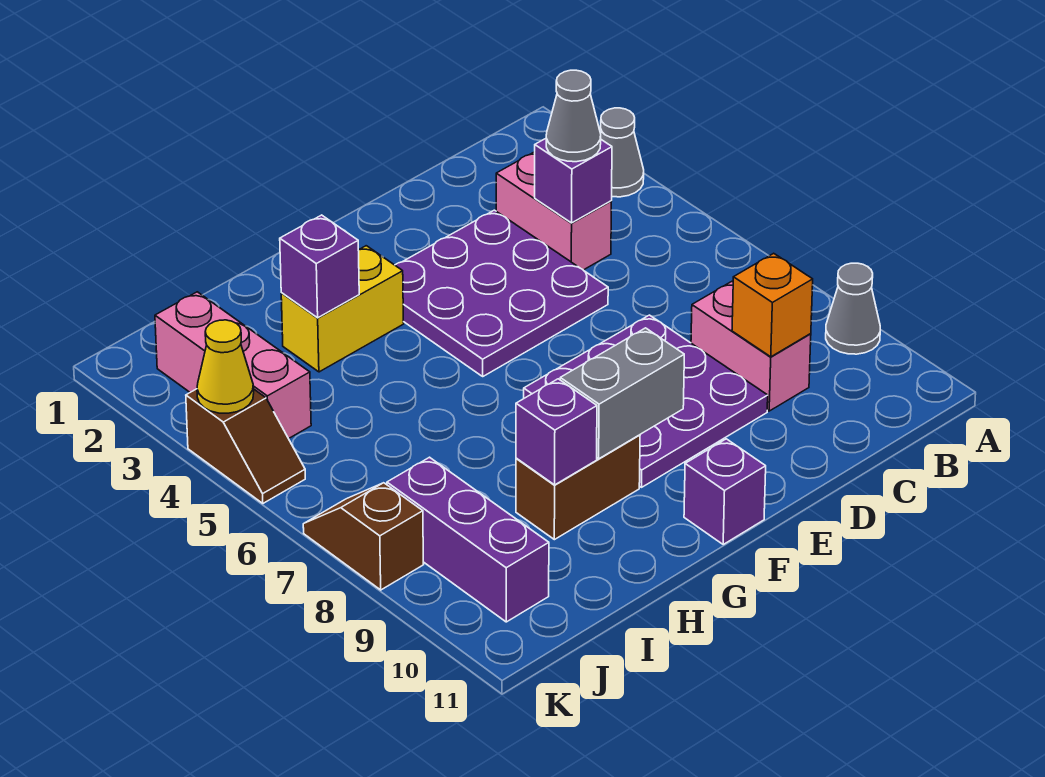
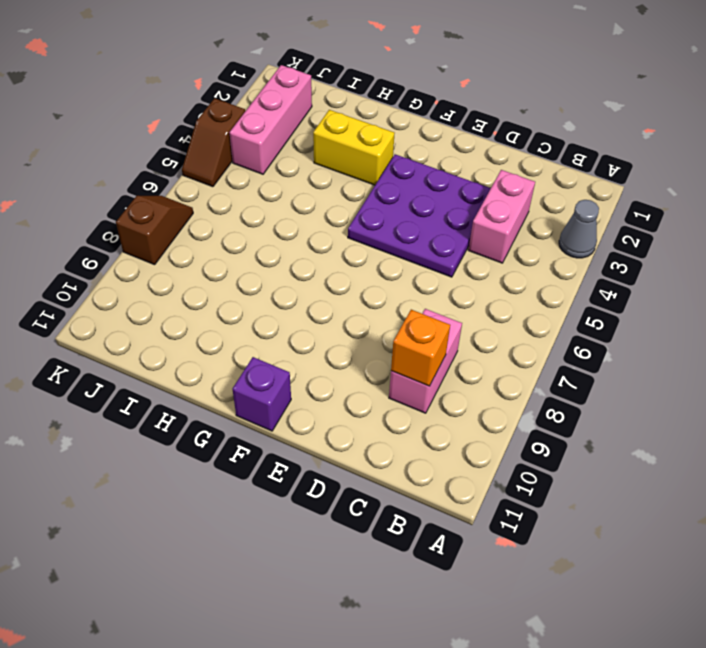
none -> grey 1x1 cone [826,263,880,354]
none -> purple 3x3 plate [524,315,768,487]
none -> brown 1x2 brick [516,435,640,540]

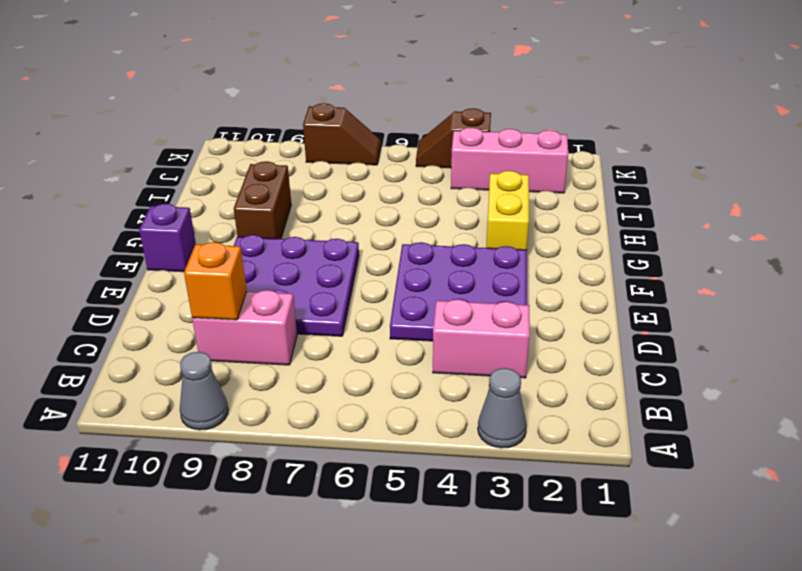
none -> purple 1x3 brick [387,457,549,622]
none -> purple 1x1 brick [535,139,612,223]
none -> grey 1x2 brick [560,328,684,459]

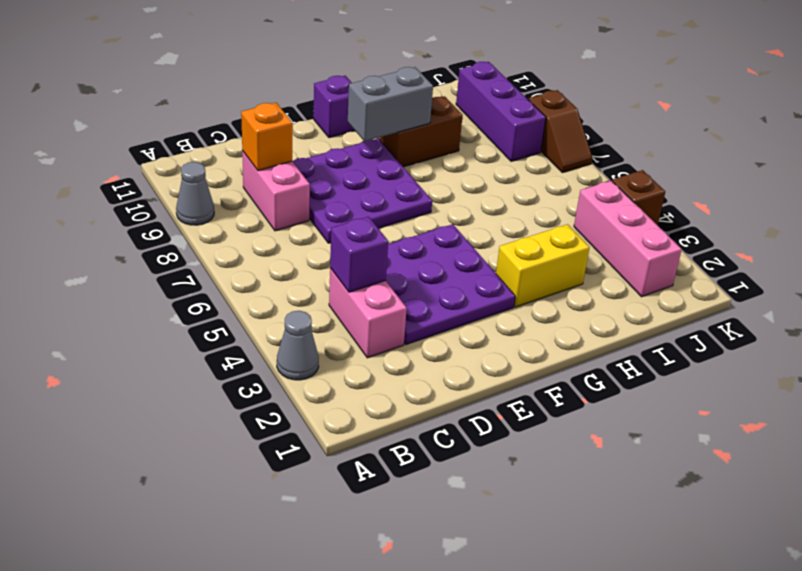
none -> purple 1x1 brick [280,215,359,318]
none -> purple 1x1 brick [516,379,597,485]
none -> yellow 1x1 cone [197,320,254,413]

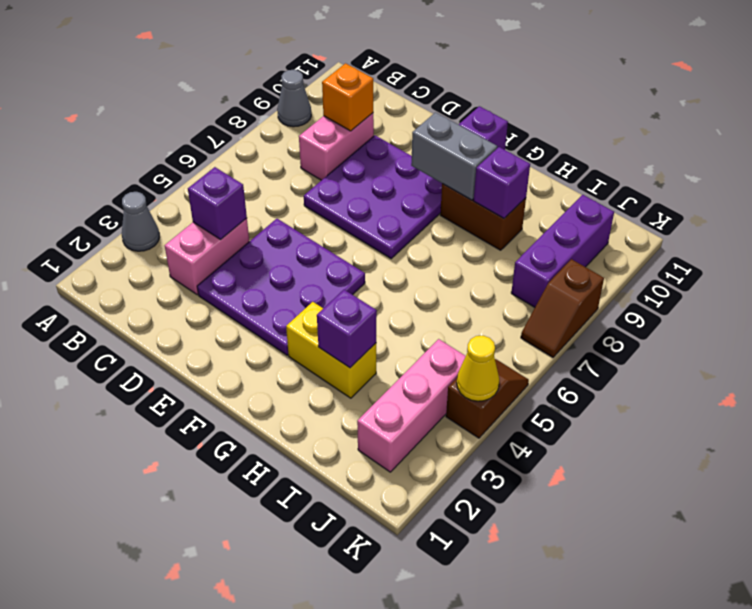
none -> grey 1x1 cone [546,70,601,162]

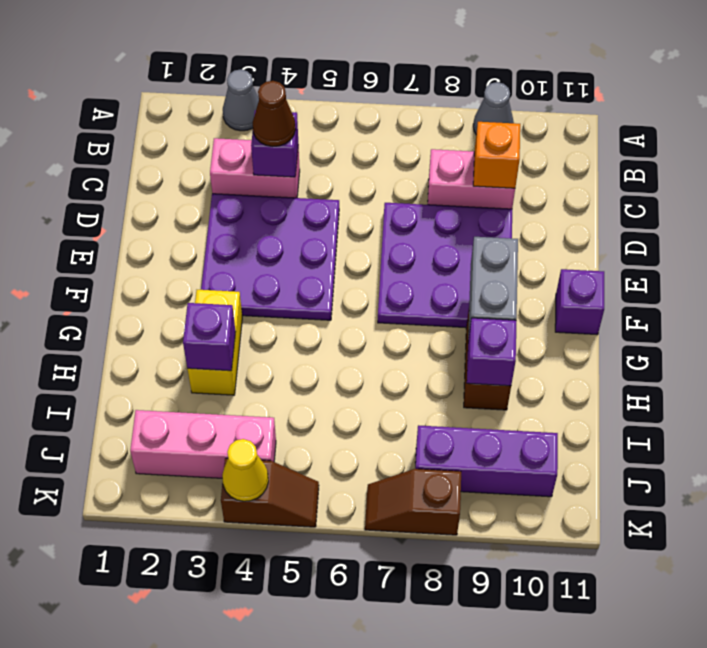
brown 1x1 cone [253,81,296,147] -> grey 1x1 cone [546,70,601,162]

